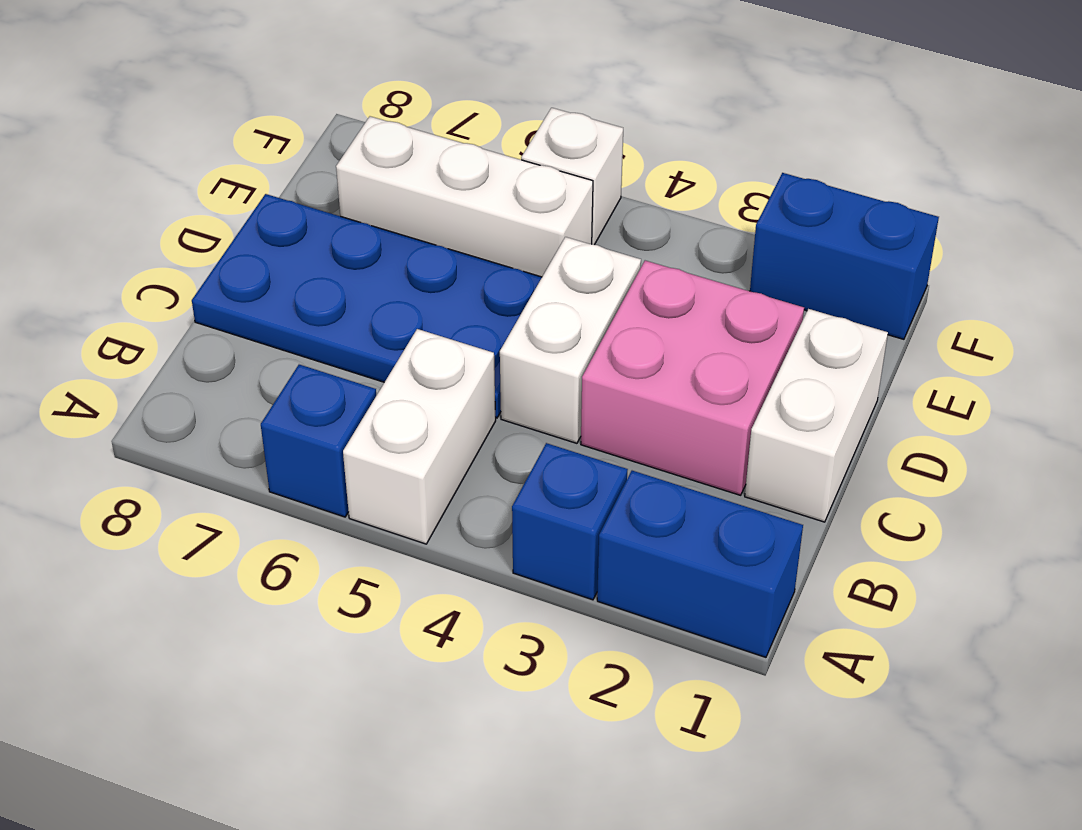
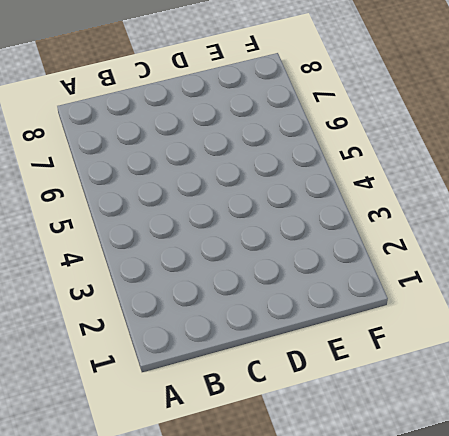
none -> blue 1x2 brick [597,471,803,657]
none -> blue 1x1 brick [512,443,628,600]

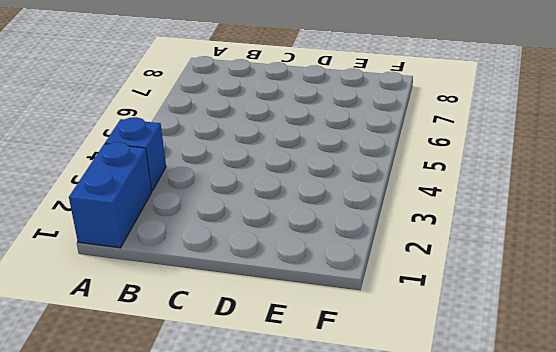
none -> white 1x2 brick [343,329,496,544]
none -> blue 1x1 brick [261,365,376,517]

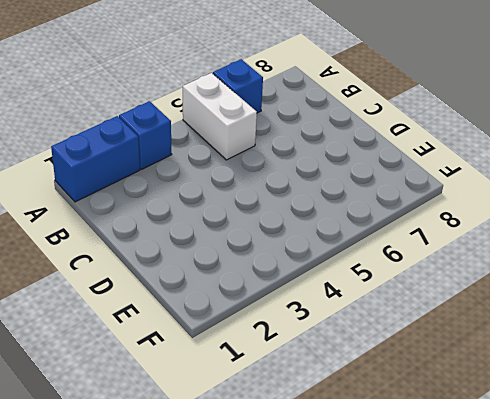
none -> white 1x2 brick [745,309,888,522]
none -> pink 2x2 brick [581,261,804,495]

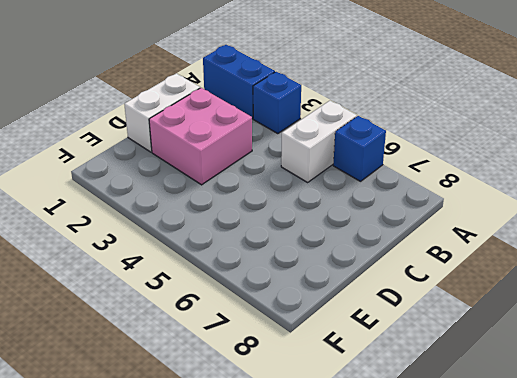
none -> white 1x2 brick [500,237,641,443]
none -> blue 2x4 plate [192,194,542,418]

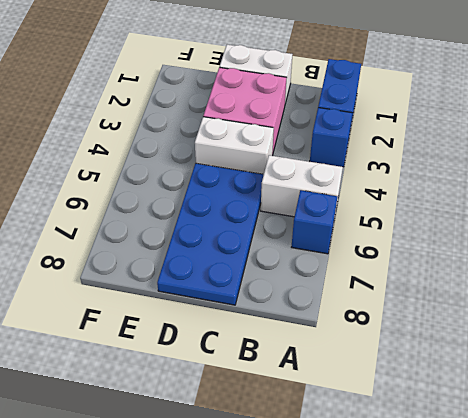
none -> white 1x3 brick [336,116,593,277]
none -> blue 1x2 brick [750,173,939,339]

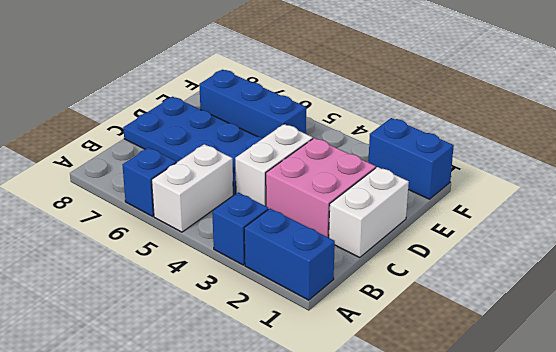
blue 1x3 brick [199,70,306,138] -> white 1x3 brick [336,116,593,277]
none -> white 1x1 brick [521,108,623,245]

